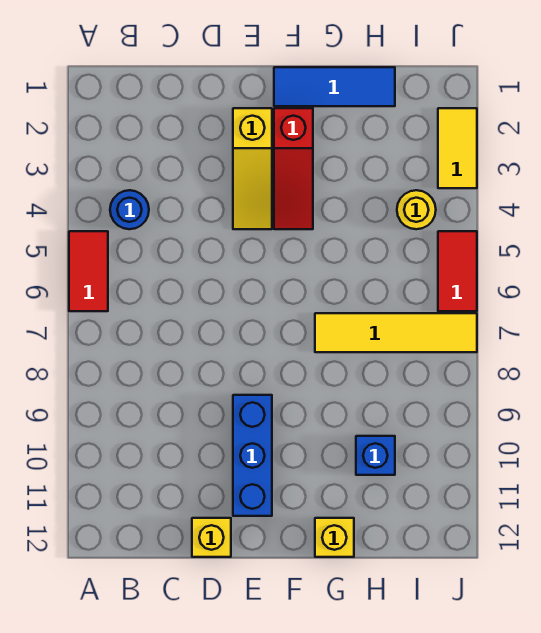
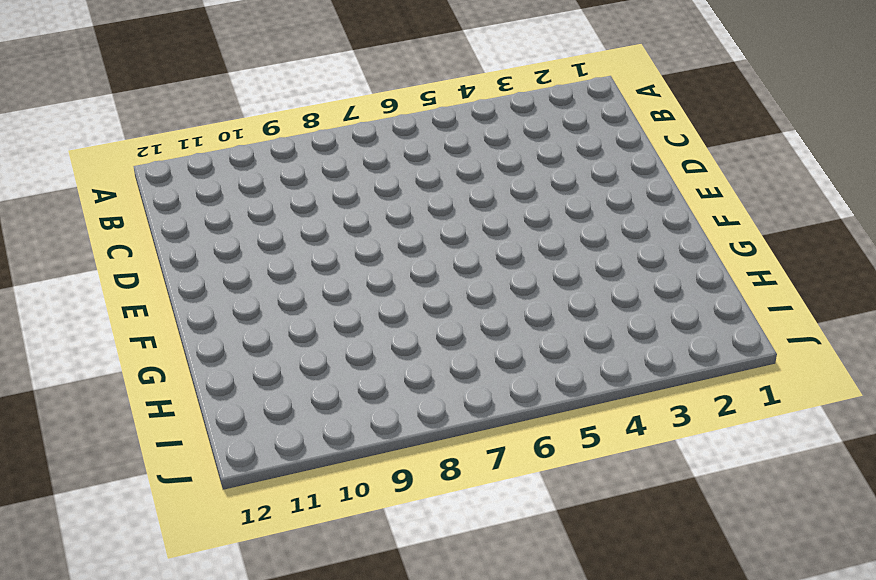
none -> red 1x2 tile [69,231,108,311]
none -> blue 1x1 round brick [110,190,149,229]
none -> yellow 1x1 brick [192,518,231,557]

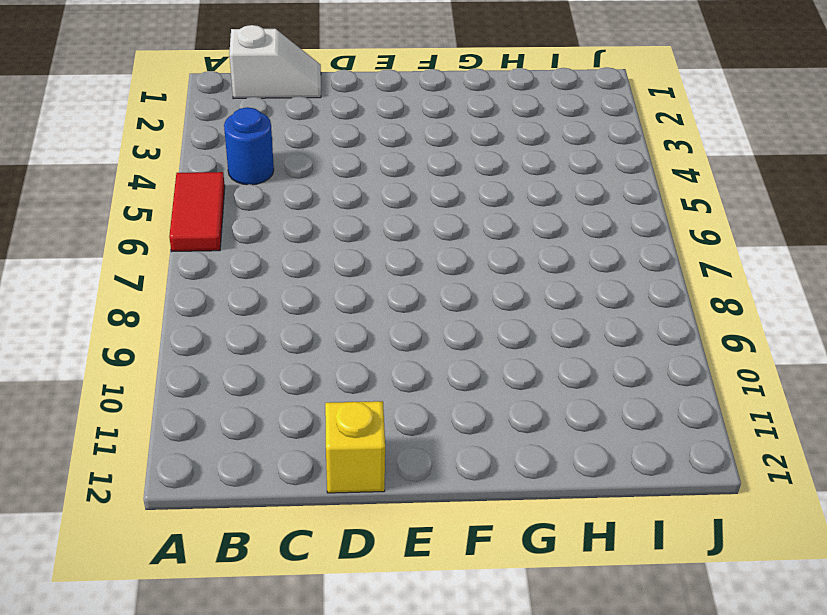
white 1x2 slope [229,25,321,99] -> none
none -> yellow 1x3 slope [233,108,272,229]
none -> blue 1x3 brick [233,395,272,516]
none -> blue 1x3 tile [274,67,395,106]

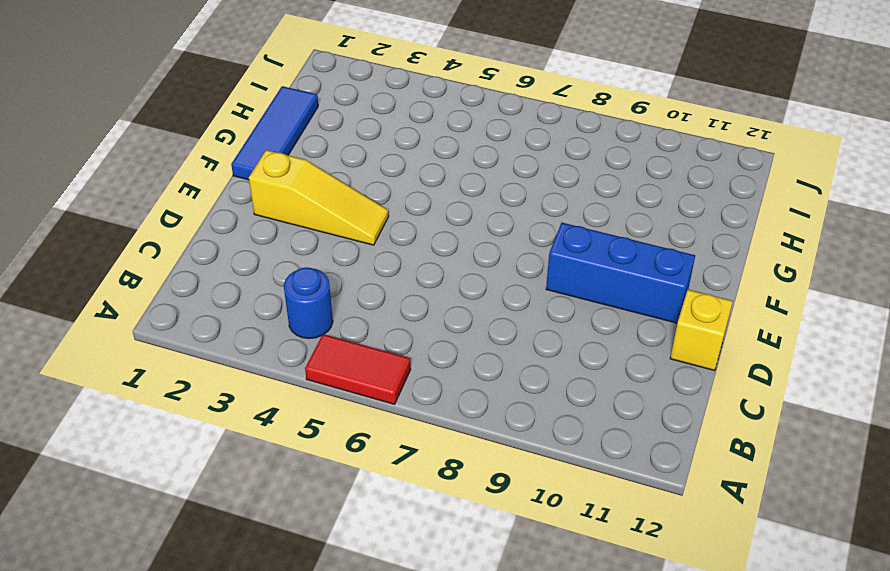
none -> red 1x3 slope [274,108,313,229]
none -> yellow 1x4 tile [315,313,477,352]
none -> yellow 1x1 brick [315,518,354,557]

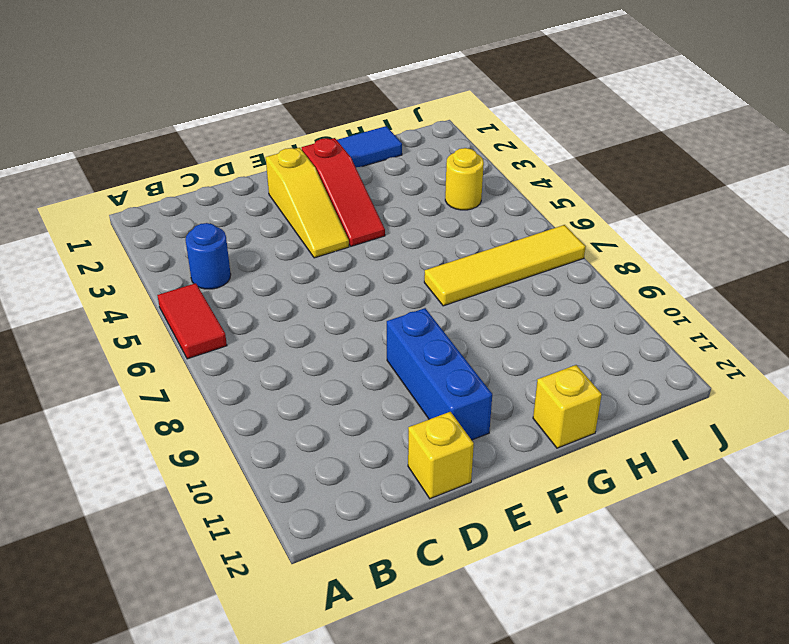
none -> blue 1x1 brick [356,436,395,475]
none -> yellow 1x2 tile [438,108,477,188]
none -> red 1x2 tile [438,231,477,311]

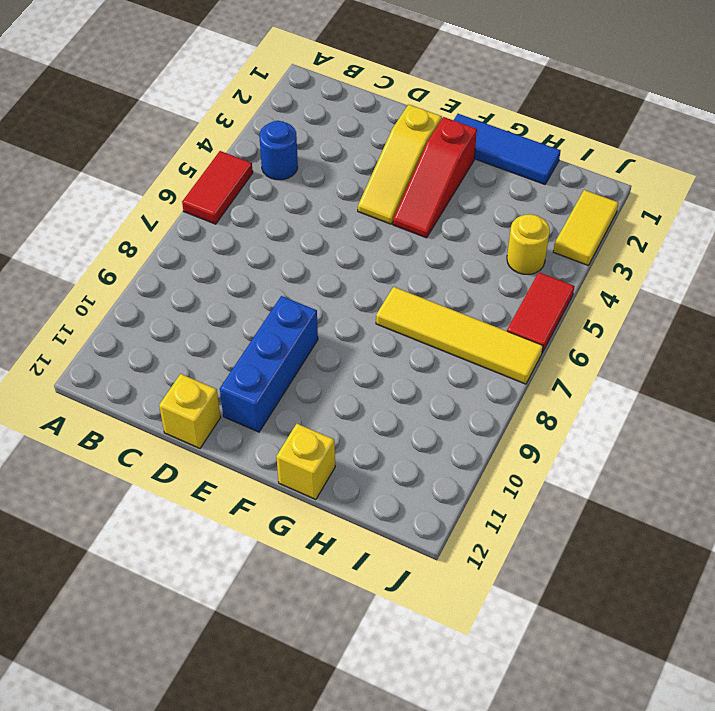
none -> blue 1x1 brick [356,436,395,475]

